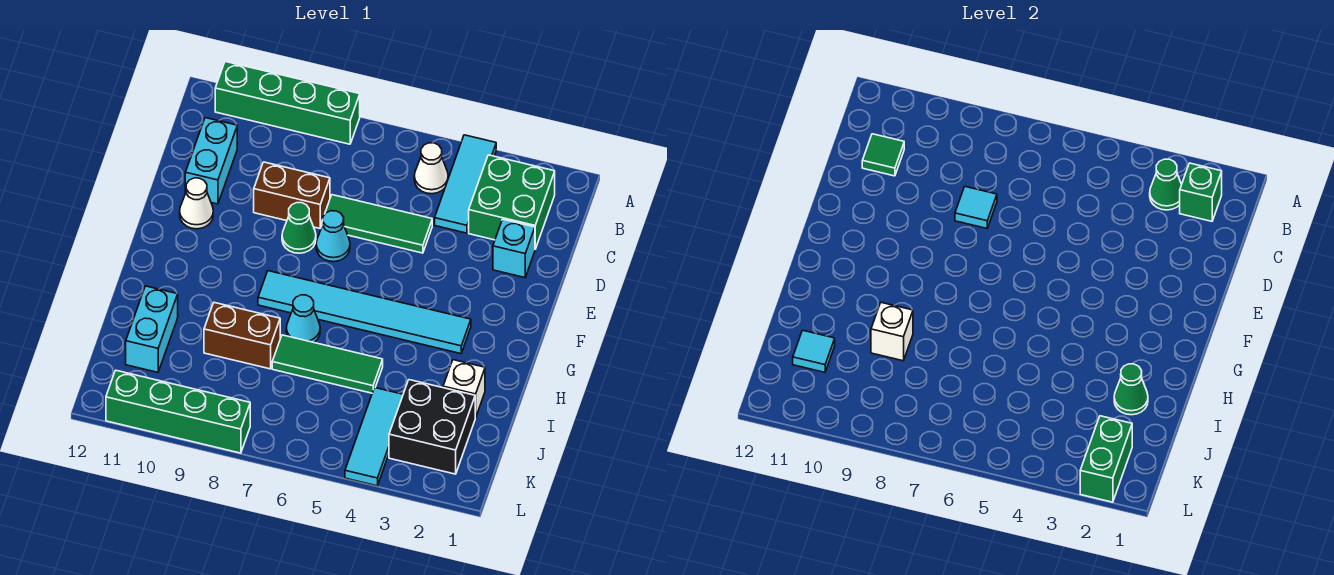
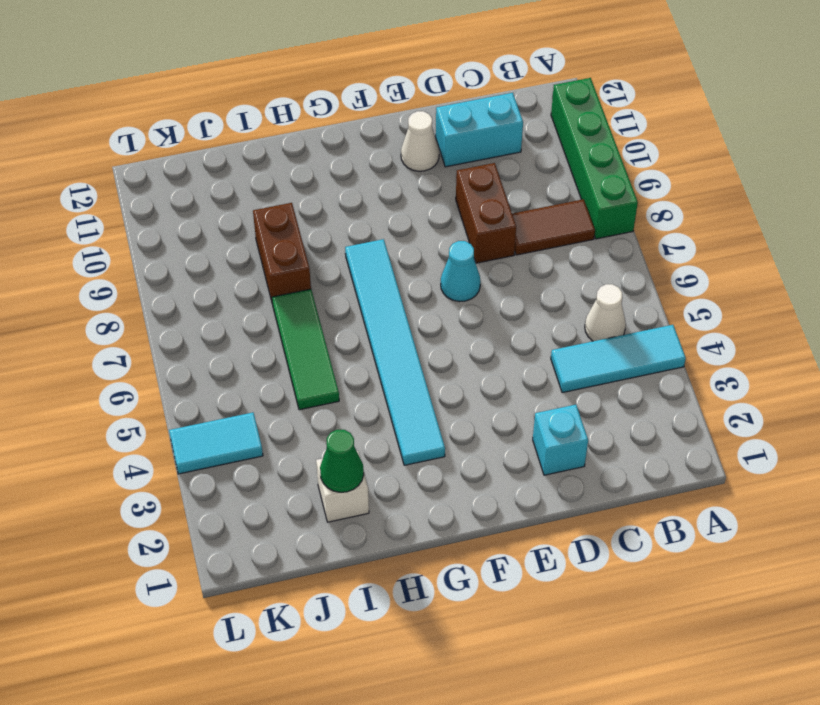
brown 1x2 tile [512,199,595,255] -> none
cyan 1x2 tile [169,413,263,474] -> cyan 1x3 tile [345,388,403,486]
none -> green 2x2 brick [469,155,555,249]
none -> green 1x3 tile [322,195,432,253]
none -> green 1x1 cone [282,203,316,253]

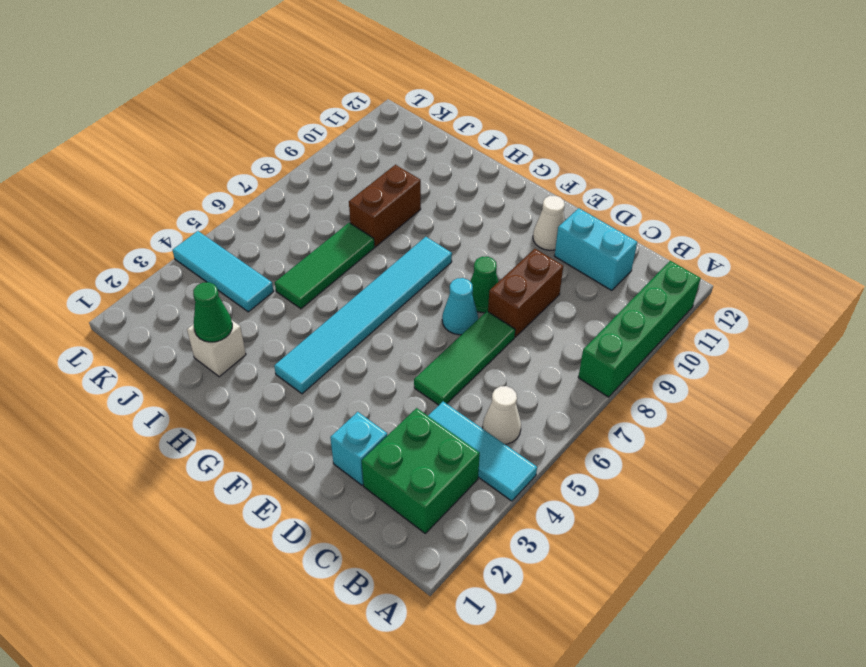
none -> cyan 1x1 cone [286,295,320,342]
none -> cyan 1x2 brick [126,286,178,372]
none -> black 2x2 brick [389,380,475,474]

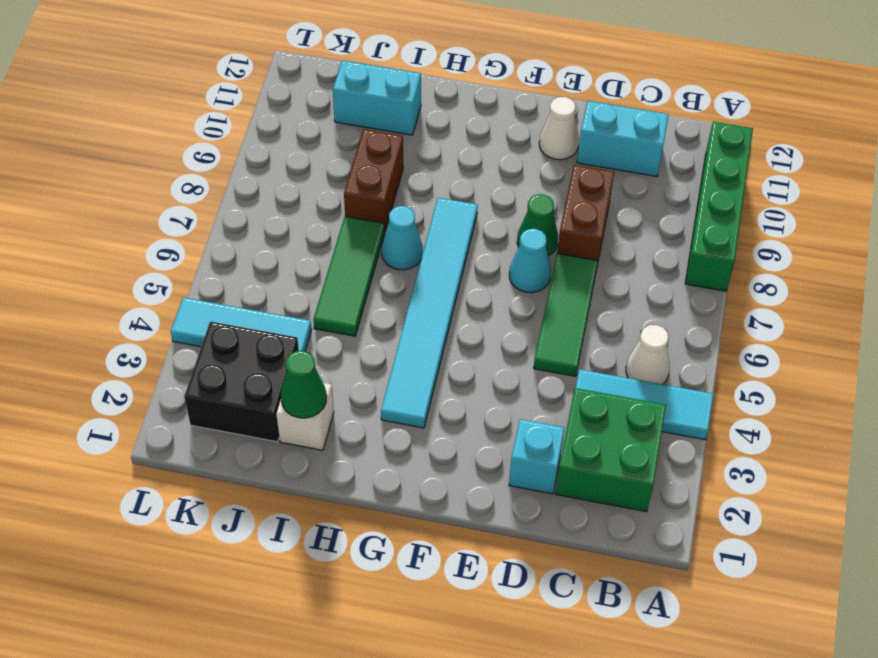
none -> green 1x4 brick [106,370,250,453]
none -> green 1x1 brick [1180,163,1222,221]
none -> green 1x1 cone [1150,159,1182,210]

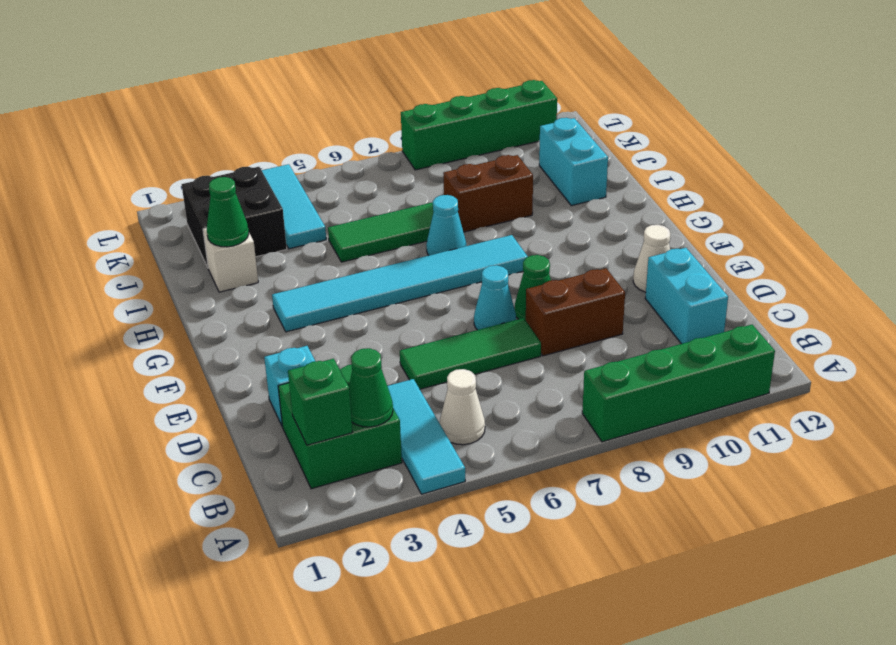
none -> green 1x1 tile [862,134,904,176]
none -> cyan 1x1 tile [955,187,997,228]
none -> white 1x1 brick [871,303,913,361]

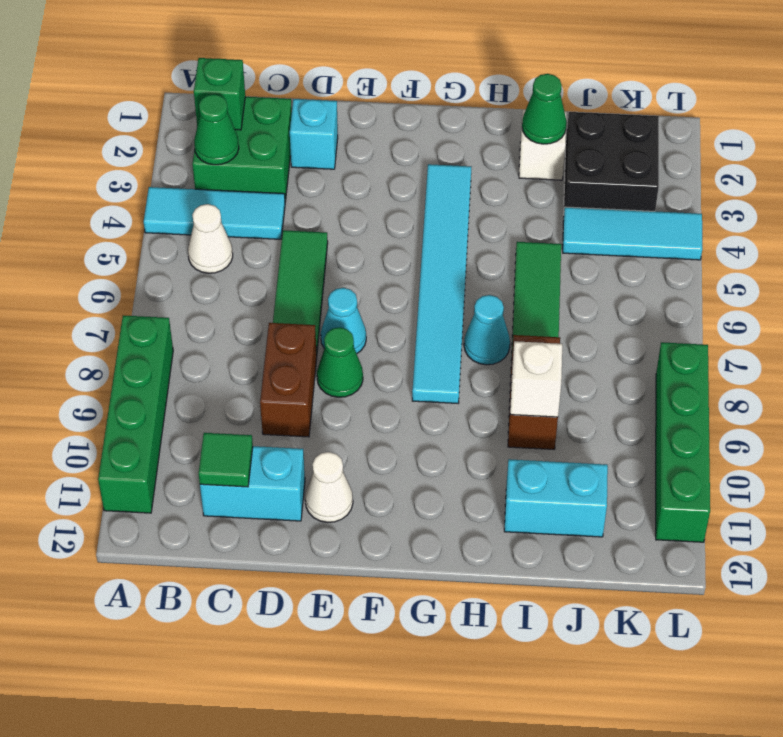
none -> cyan 1x1 tile [955,187,997,228]
none -> cyan 1x1 tile [793,330,835,372]
none -> green 1x2 brick [1080,416,1132,502]

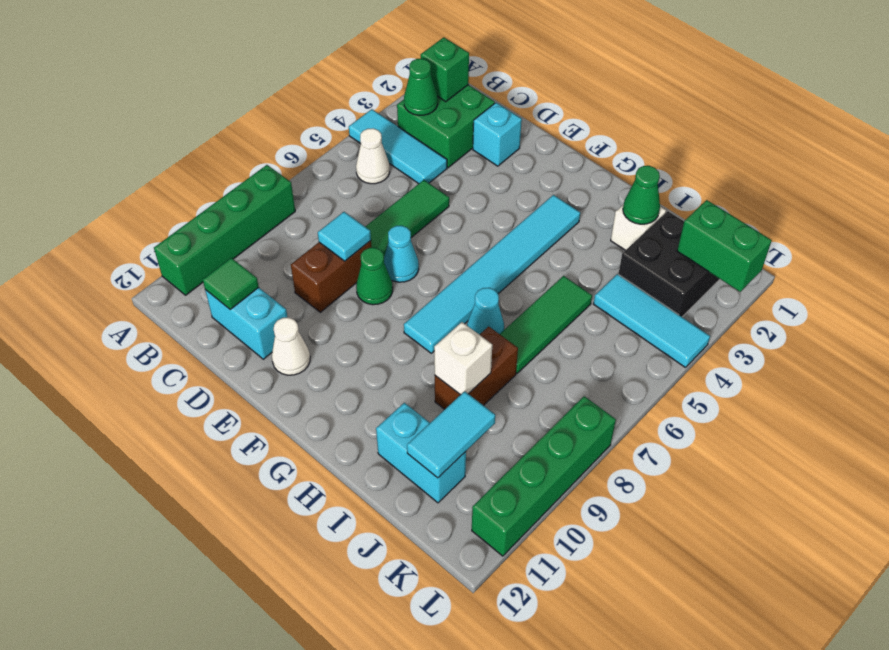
cyan 1x2 tile [407,391,495,478] -> cyan 1x1 tile [793,330,835,372]

